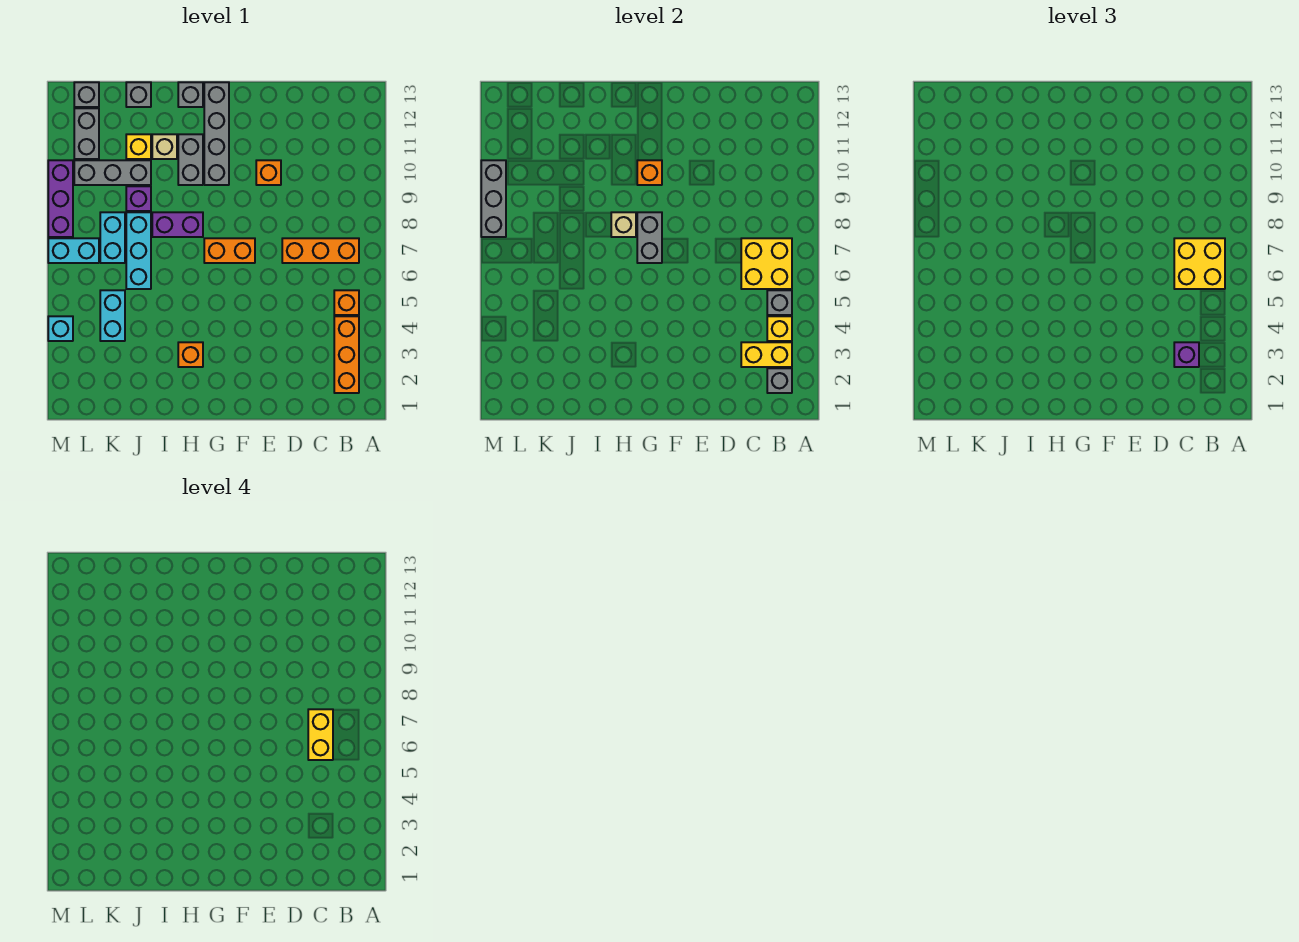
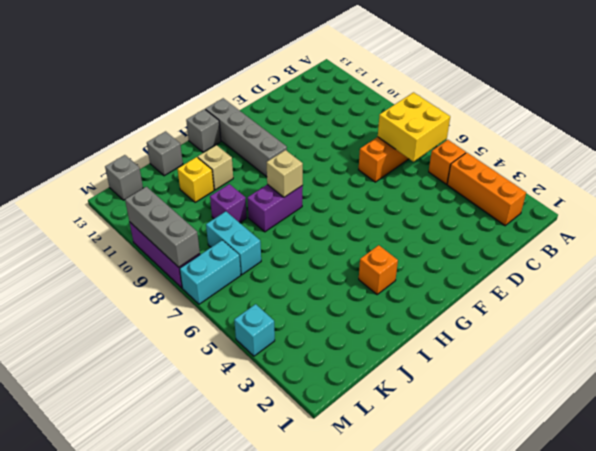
none -> orange 1x1 brick [256,160,281,185]
none -> orange 1x2 brick [204,238,255,263]
none -> grey 1x2 brick [178,134,203,185]
none -> cyan 1x3 brick [126,212,151,289]

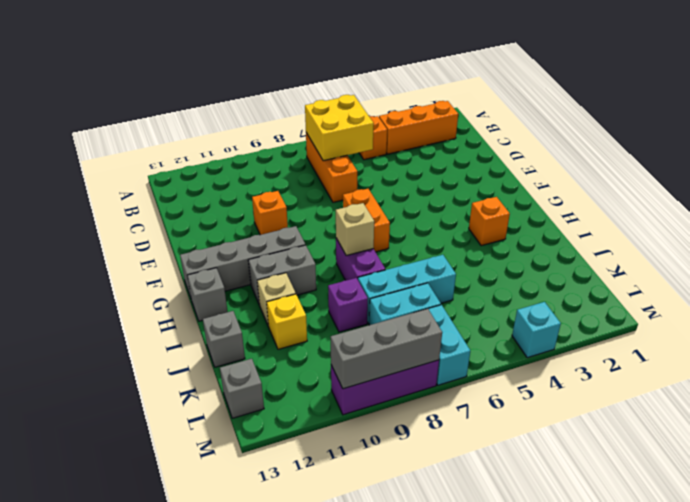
none -> grey 1x3 brick [74,160,151,185]
none -> cyan 1x2 brick [100,290,125,341]
none -> grey 1x2 brick [74,108,99,159]
none -> grey 1x1 brick [767,368,792,393]

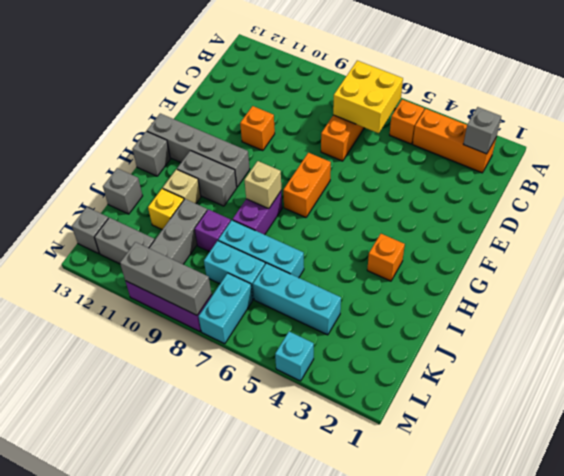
cyan 1x3 brick [253,263,341,335] -> cyan 1x2 brick [100,290,125,341]
none -> yellow 1x2 brick [741,342,792,367]
none -> yellow 1x1 brick [767,316,792,341]
none -> grey 1x1 brick [767,290,792,315]
none -> grey 1x2 brick [637,212,662,263]

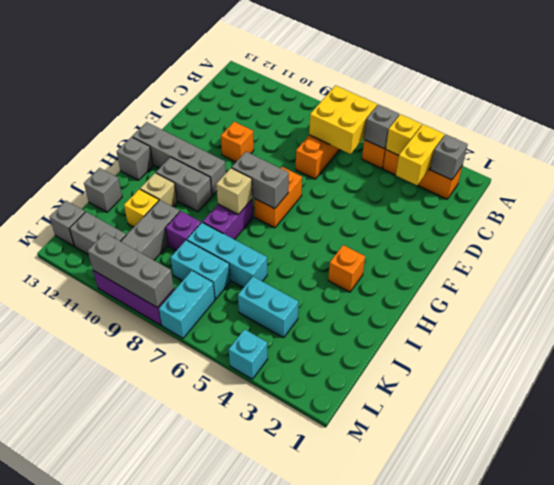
none -> orange 1x1 brick [637,160,662,185]
none -> yellow 2x2 brick [1174,238,1225,289]
none -> purple 1x1 brick [1174,342,1199,367]
none -> yellow 1x2 brick [308,709,333,760]

